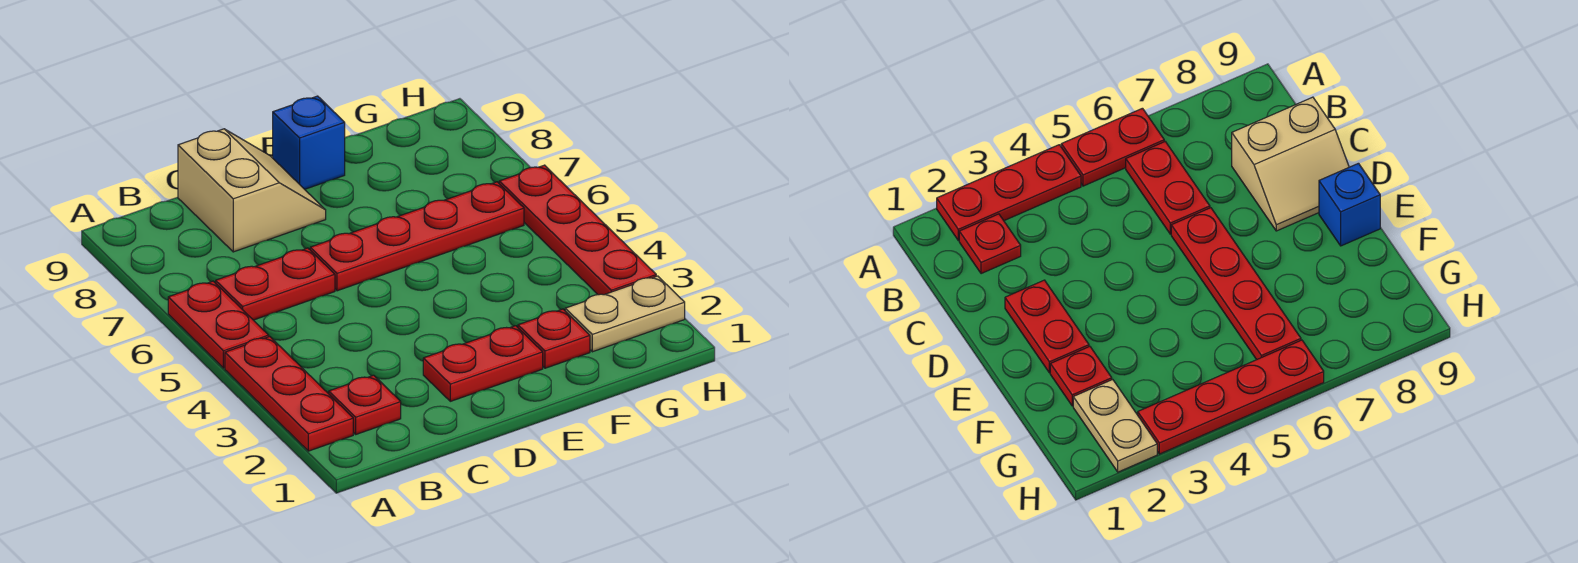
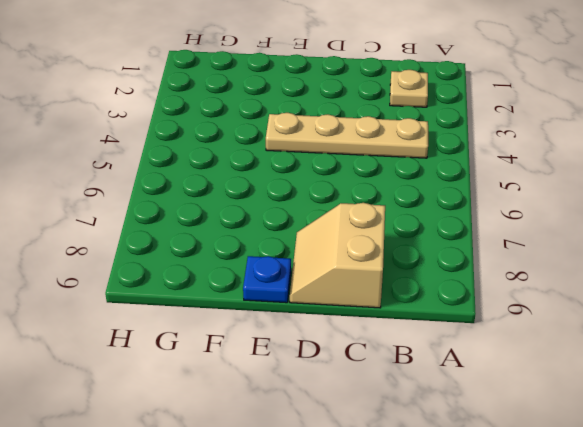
tan 1x1 plate [390,70,428,107] -> red 1x1 plate [329,375,401,434]
tan 1x4 plate [266,113,428,158] -> none
blue 1x1 plate [243,256,291,303] -> blue 1x1 brick [273,96,345,189]
none -> red 1x3 plate [225,337,353,451]
none -> red 1x2 plate [168,281,269,368]

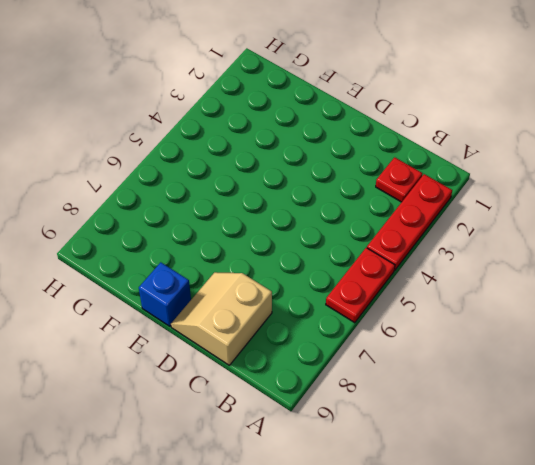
none -> red 1x2 plate [216,248,335,320]
none -> red 1x2 plate [423,326,543,401]

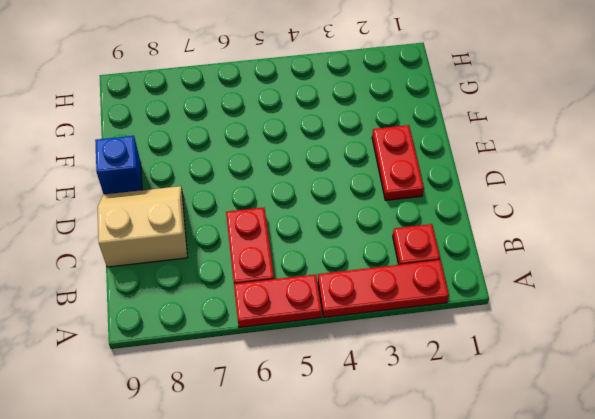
none -> red 1x4 plate [310,182,524,291]
none -> red 1x1 plate [518,309,590,368]

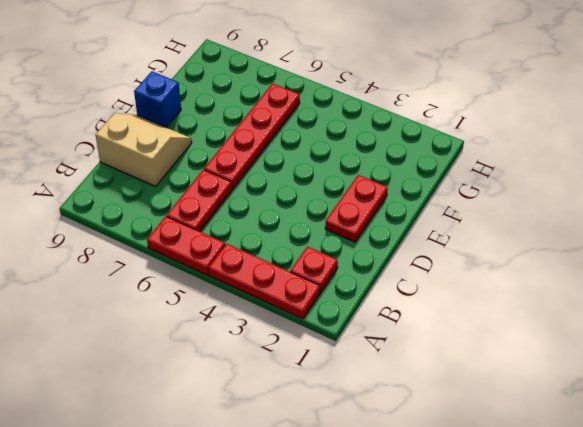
none -> red 1x1 plate [518,309,590,368]
none -> tan 1x2 plate [565,276,685,352]

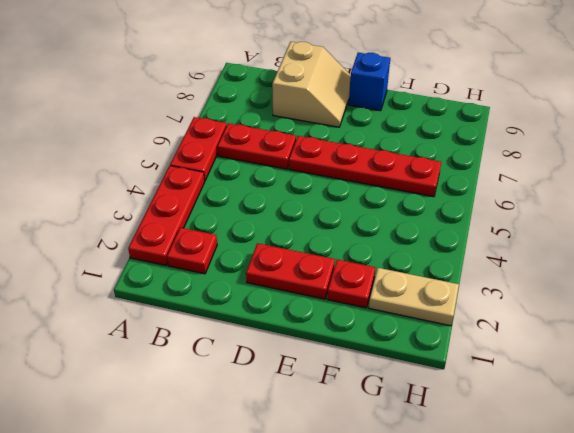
none -> red 1x4 plate [499,165,656,295]

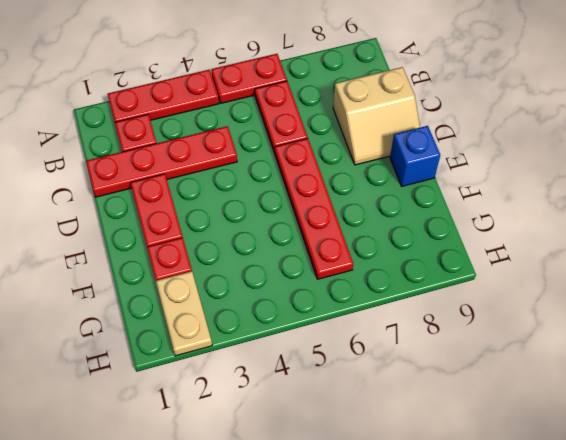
red 1x4 plate [86,126,237,197] -> red 1x4 plate moved to [499,165,656,295]

